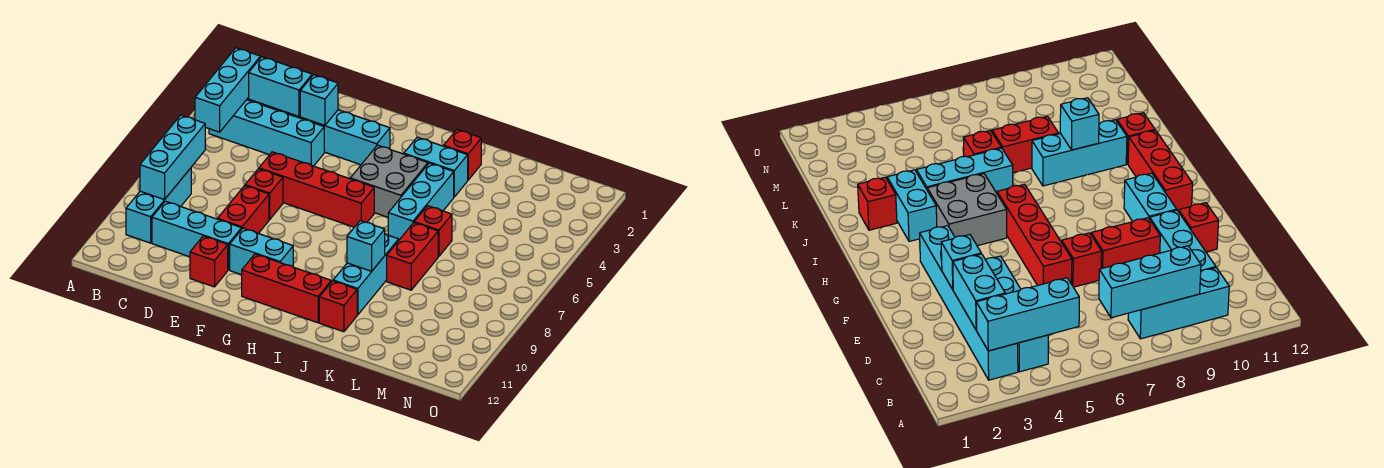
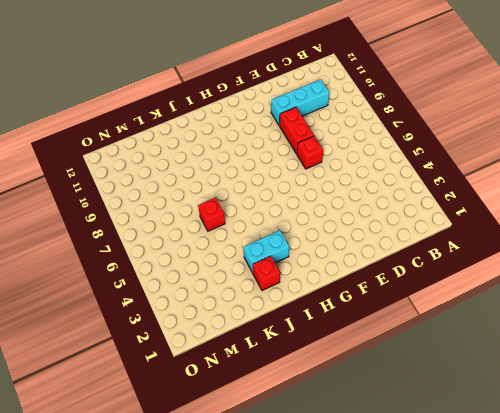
none -> cyan 1x6 brick [247,97,390,165]
none -> cyan 1x4 brick [209,100,324,166]
none -> cyan 1x3 brick [126,168,191,243]

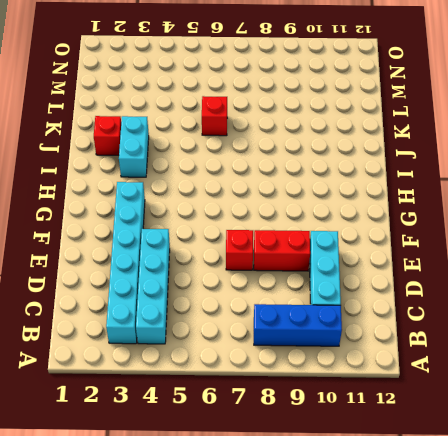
blue 1x3 brick [254,304,342,346] -> cyan 1x3 brick [126,168,191,243]
none -> red 1x4 brick [259,152,374,227]
none -> red 1x1 brick [190,236,228,287]
none -> cyan 1x2 brick [230,228,293,275]

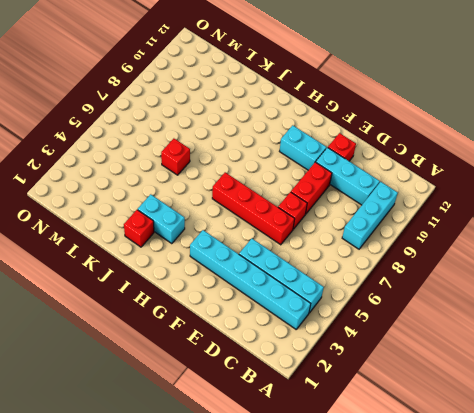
none -> red 1x3 brick [242,254,331,323]
none -> grey 2x2 brick [350,145,428,217]
none -> cyan 1x3 brick [388,163,454,240]

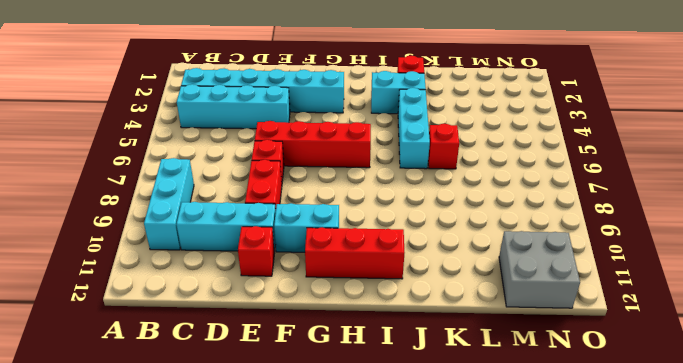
grey 2x2 brick [499,231,580,308] -> grey 2x2 brick moved to [350,145,428,217]
none -> cyan 1x3 brick [333,234,399,315]
none -> red 1x1 brick [319,281,357,332]
none -> red 1x2 brick [387,223,438,290]

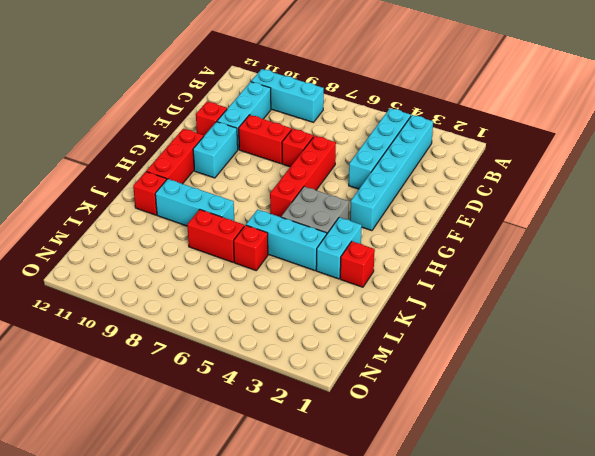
none -> cyan 1x3 brick [195,48,260,132]
none -> cyan 1x3 brick [140,115,205,200]
none -> cyan 1x2 brick [249,57,312,117]

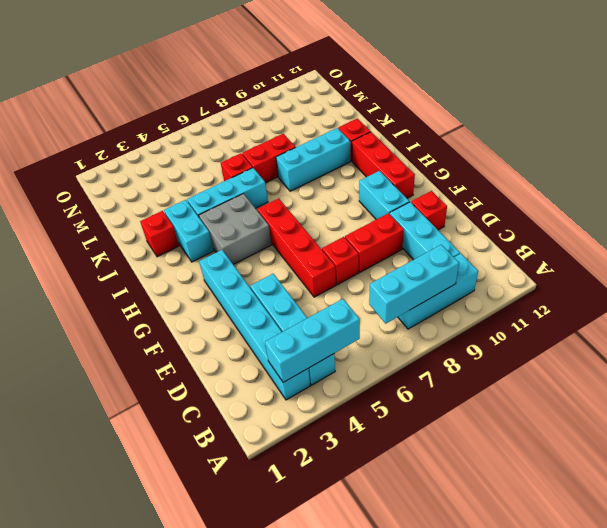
none -> cyan 1x2 brick [249,57,312,117]
none -> cyan 1x1 brick [300,75,338,126]
none -> cyan 1x1 brick [347,221,385,271]

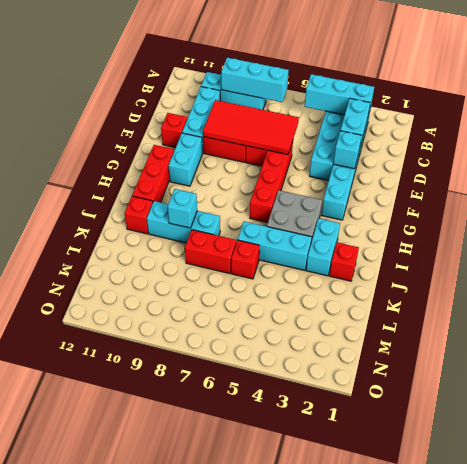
red 2x4 tile [203,100,299,155] -> none

